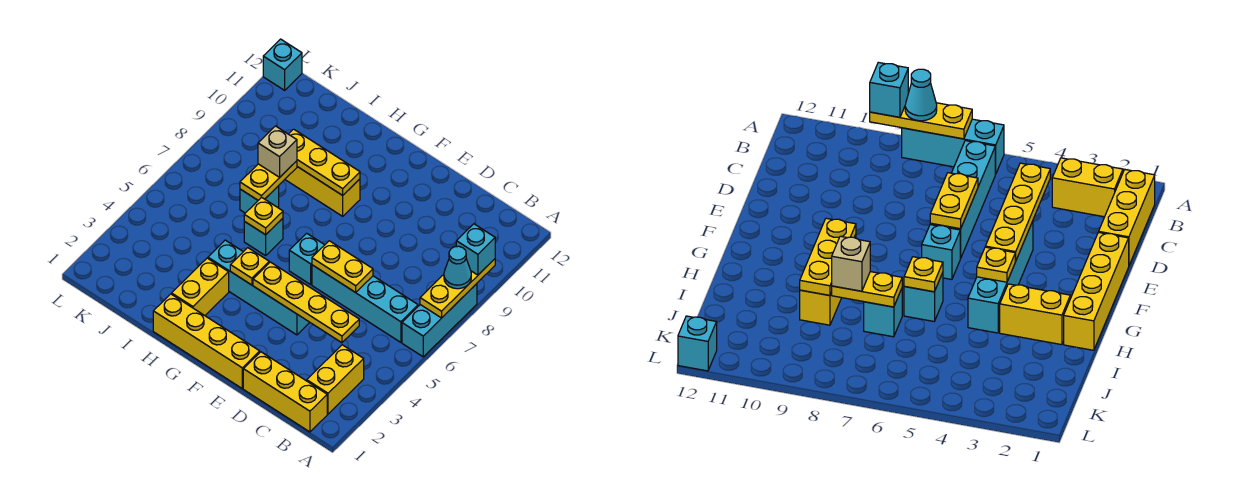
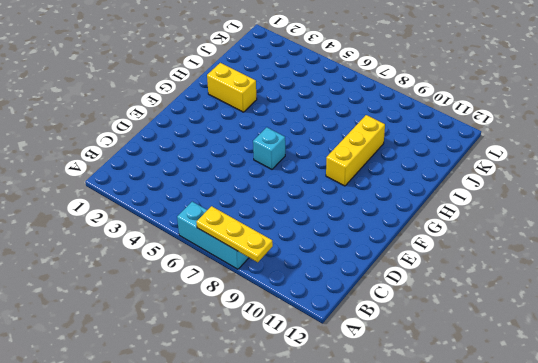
none -> yellow 1x3 brick [243,352,327,432]
none -> yellow 1x2 brick [307,345,364,414]
none -> cyan 1x4 brick [312,265,418,342]

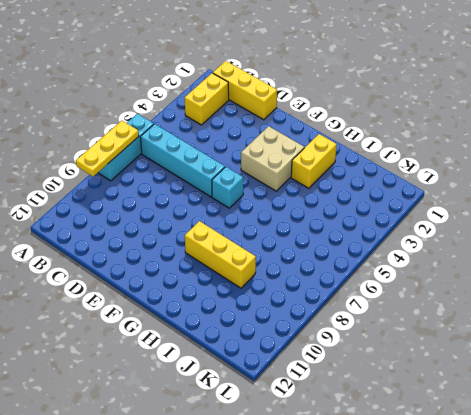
tan 2x2 brick [241,126,304,191] -> cyan 1x4 brick [208,240,310,335]
none -> yellow 1x4 brick [153,294,260,388]
none -> cyan 1x1 brick [244,218,283,256]
none -> cyan 1x1 brick [240,186,279,213]

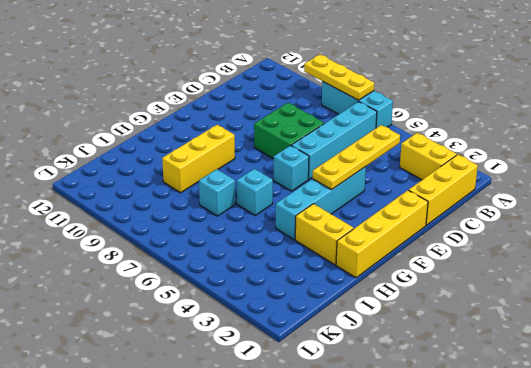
green 2x2 brick [254,103,324,159] -> none
none -> cyan 1x1 brick [263,39,302,90]
none -> yellow 1x2 plate [312,241,373,292]
none -> yellow 1x1 plate [230,248,269,285]

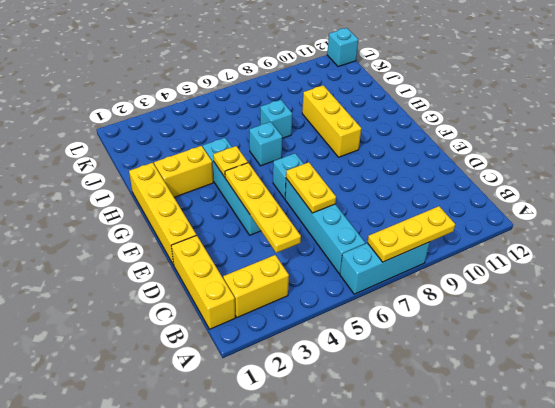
none -> yellow 1x3 plate [289,129,360,195]
none -> yellow 1x1 plate [244,197,283,235]
none -> yellow 1x2 plate [240,161,297,200]

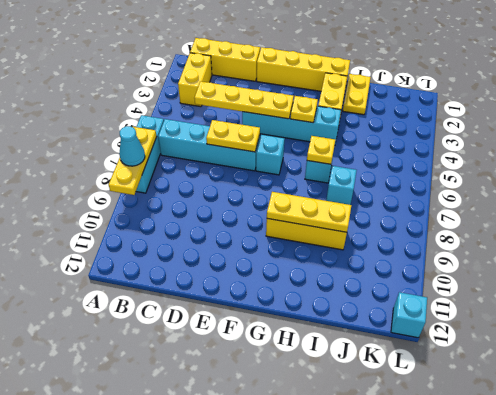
yellow 1x2 plate [343,74,371,115] -> yellow 1x2 plate moved to [240,161,297,200]
none -> cyan 1x1 brick [456,224,495,275]
none -> tan 1x1 brick [258,126,297,177]

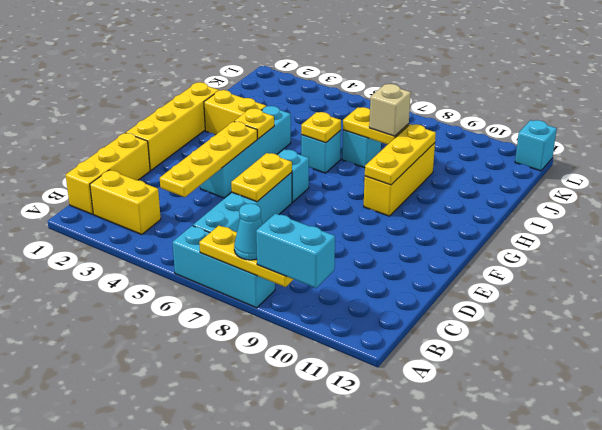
cyan 1x2 brick [256,214,335,288] -> cyan 1x1 brick [456,224,495,275]

